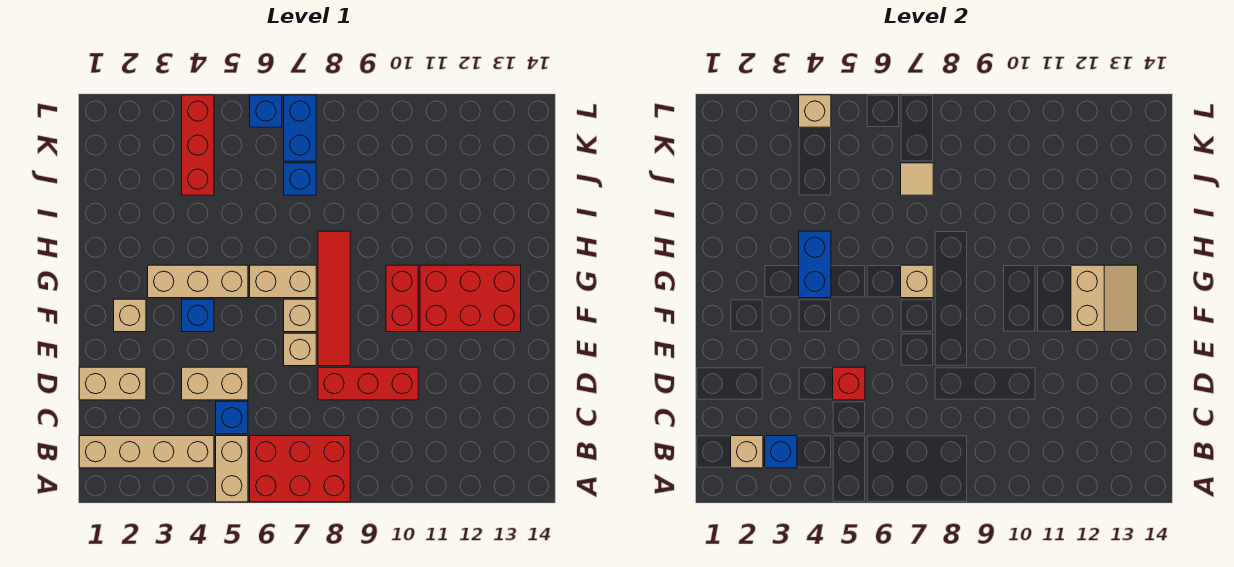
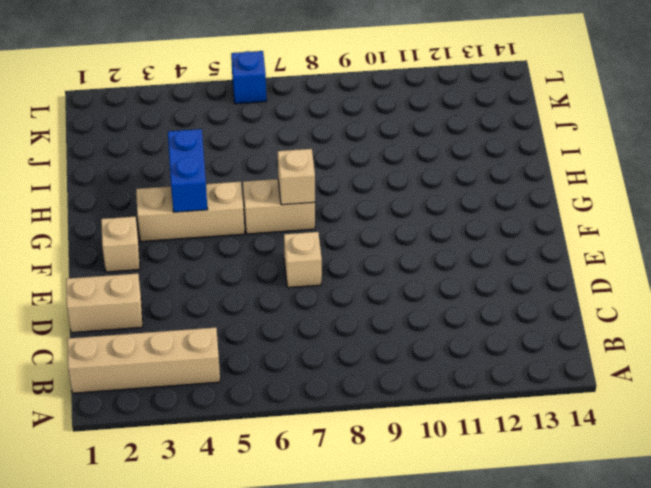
none -> tan 1x2 brick [216,436,248,502]
none -> red 2x3 brick [250,436,350,502]
none -> blue 1x1 brick [216,401,248,434]

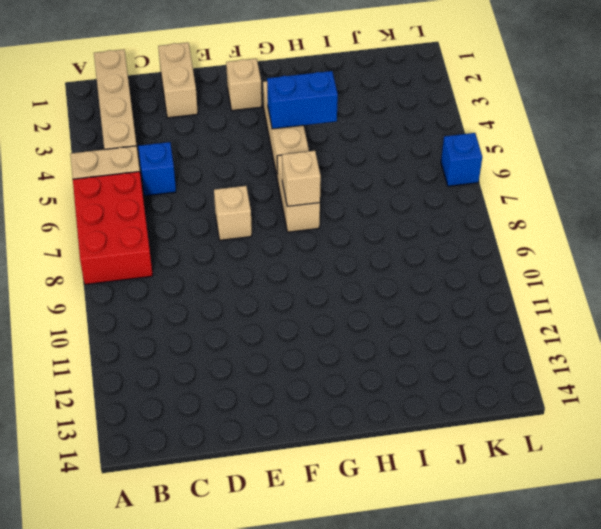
none -> tan 1x2 brick [182,367,248,400]
none -> red 1x3 brick [318,367,418,400]
none -> red 1x4 tile [318,231,350,366]

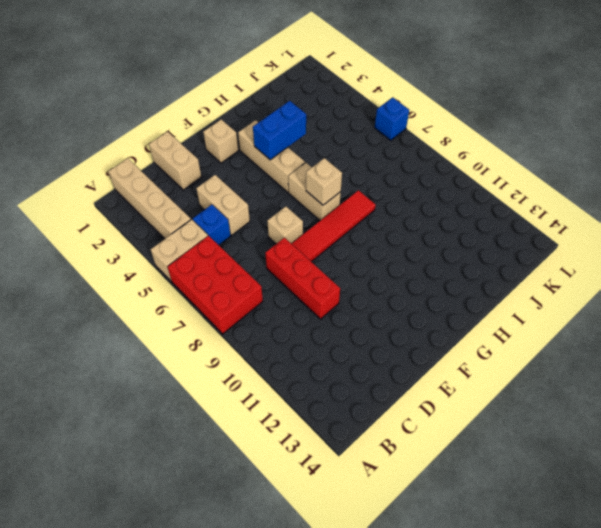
none -> blue 1x1 brick [182,299,214,332]
none -> tan 1x1 brick [284,299,316,332]
none -> red 1x2 brick [386,265,418,332]

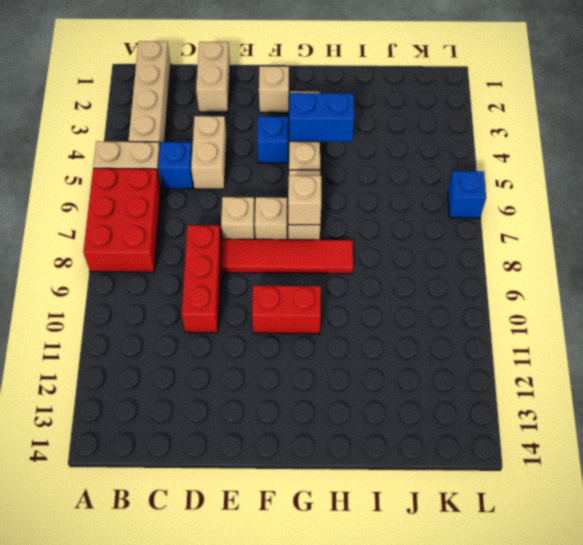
none -> red 2x3 brick [420,265,521,332]
none -> red 1x3 brick [182,95,214,195]
none -> blue 1x1 brick [284,163,316,195]

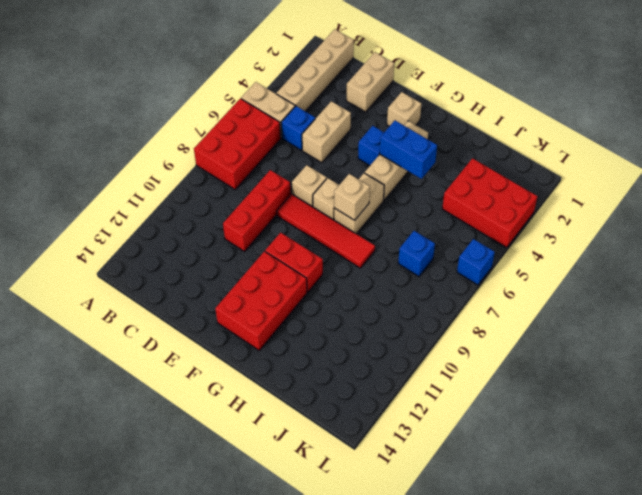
red 2x3 brick [442,158,537,248] -> red 1x3 brick [182,95,214,195]
none -> blue 1x2 brick [284,95,316,161]
none -> tan 1x1 brick [731,436,763,468]
none -> blue 1x1 brick [765,436,797,468]

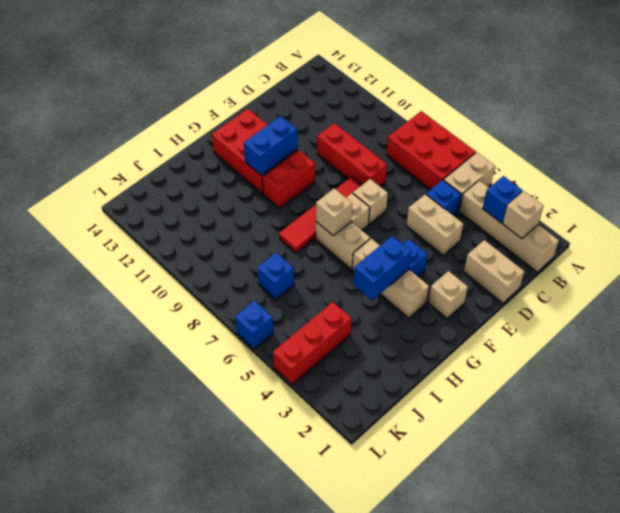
blue 1x2 brick [244,116,298,176] -> blue 1x2 brick moved to [284,95,316,161]
none -> red 1x1 brick [833,367,865,400]
none -> tan 2x2 slope [1071,265,1138,332]
none -> tan 1x1 tile [901,163,933,195]

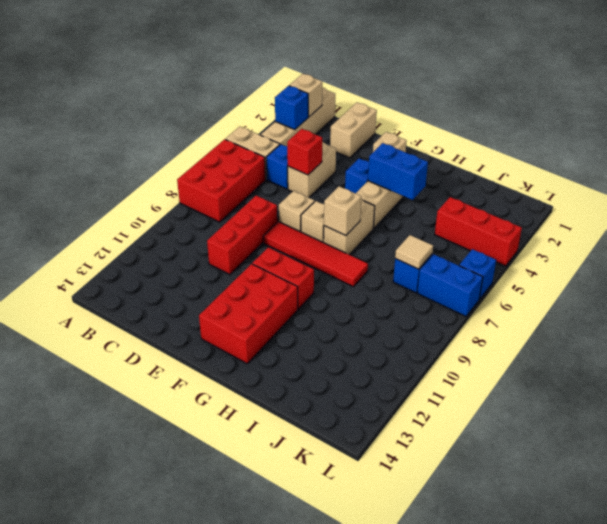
none -> tan 2x2 slope [1071,265,1138,332]
none -> tan 1x1 brick [799,95,831,127]

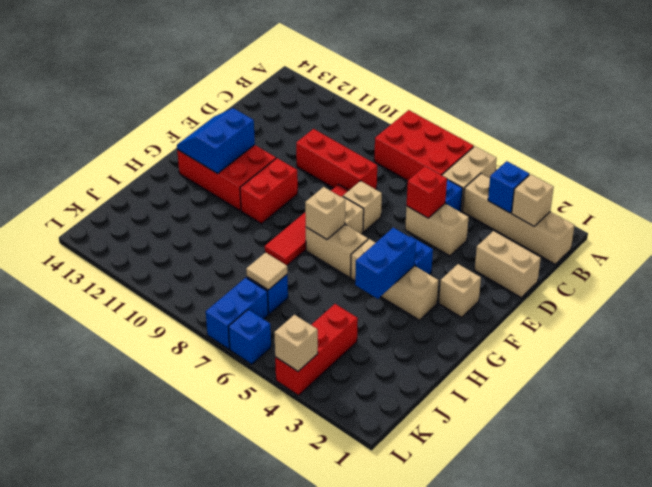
blue 2x2 slope [177,108,255,174] -> tan 2x2 slope [1071,265,1138,332]

